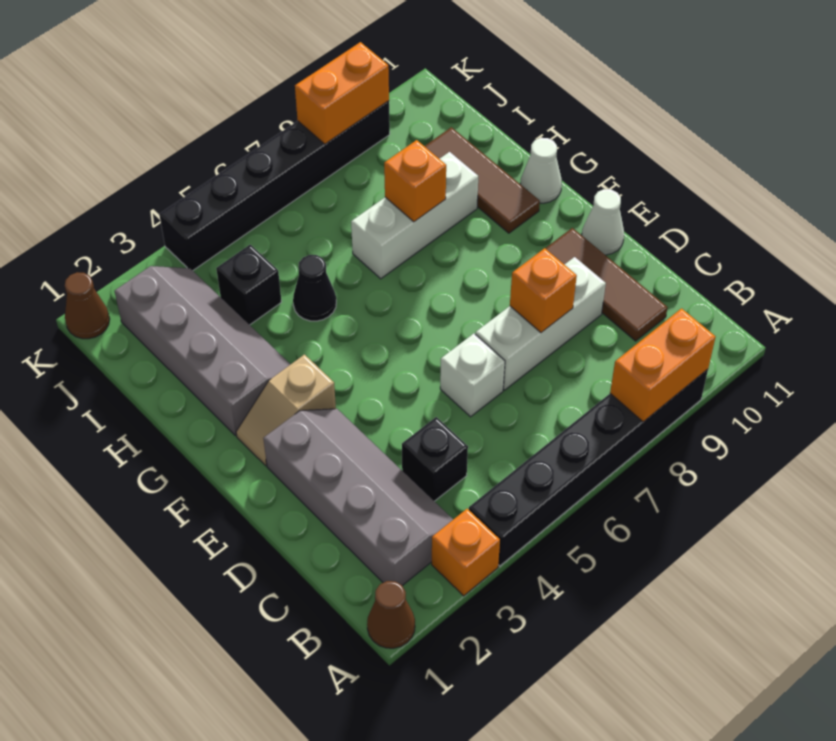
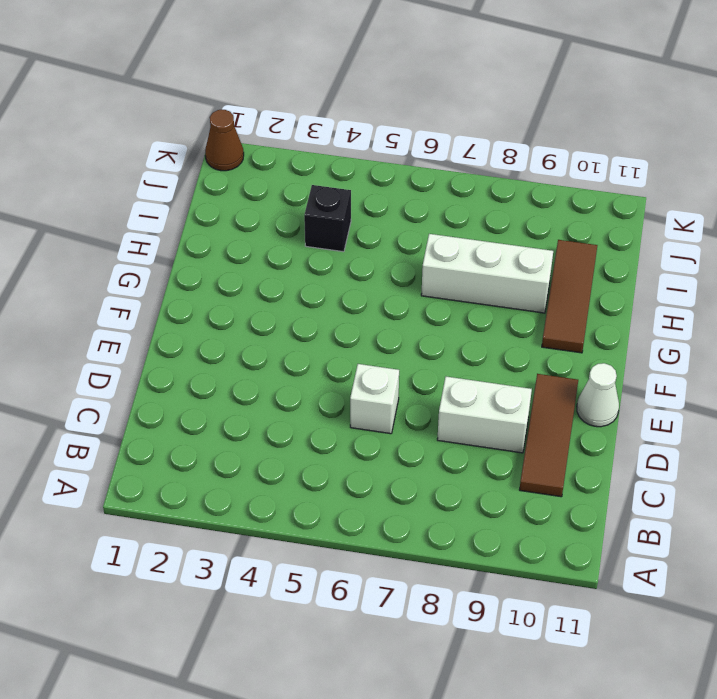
white 1x2 brick [437,377,532,453] -> white 1x3 brick [475,257,606,390]
none -> brown 1x1 cone [367,581,415,648]
none -> orange 1x1 brick [432,509,500,596]
none -> black 1x6 brick [469,369,708,566]

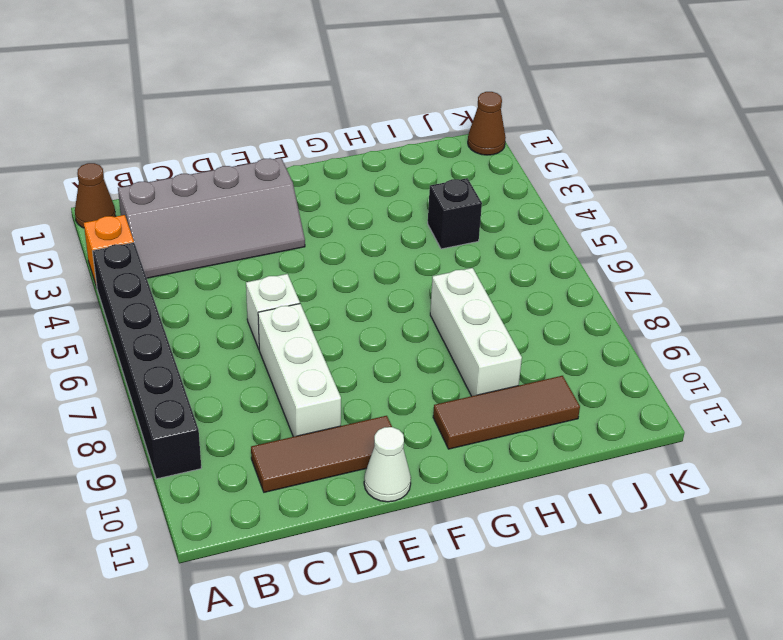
none -> black 1x1 brick [402,417,468,501]
none -> tan 1x2 slope [236,355,336,466]
none -> grey 2x4 slope [115,266,291,436]

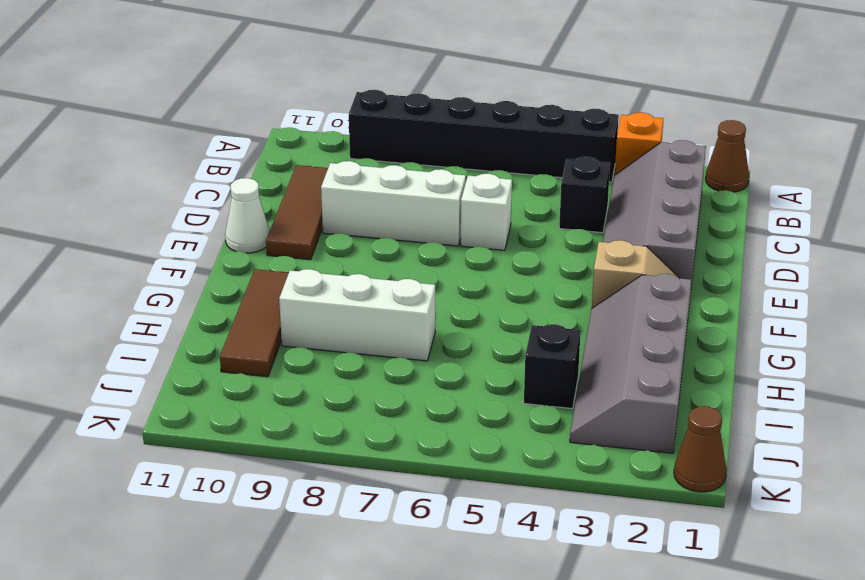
none -> white 1x1 cone [520,138,562,203]
none -> black 1x1 cone [293,255,336,321]
none -> black 1x6 brick [159,101,390,271]

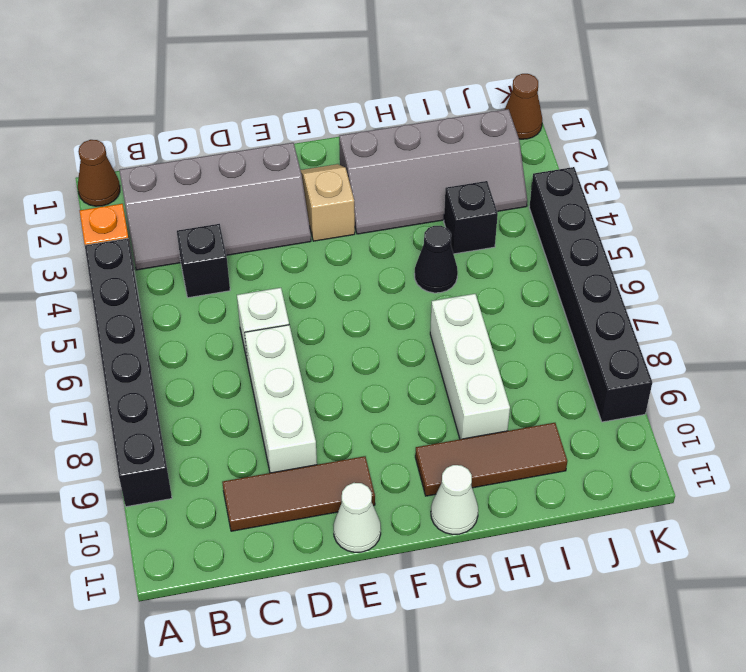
none -> orange 1x2 brick [610,308,716,422]
none -> orange 1x1 brick [510,248,577,333]
none -> orange 1x1 brick [384,140,446,222]

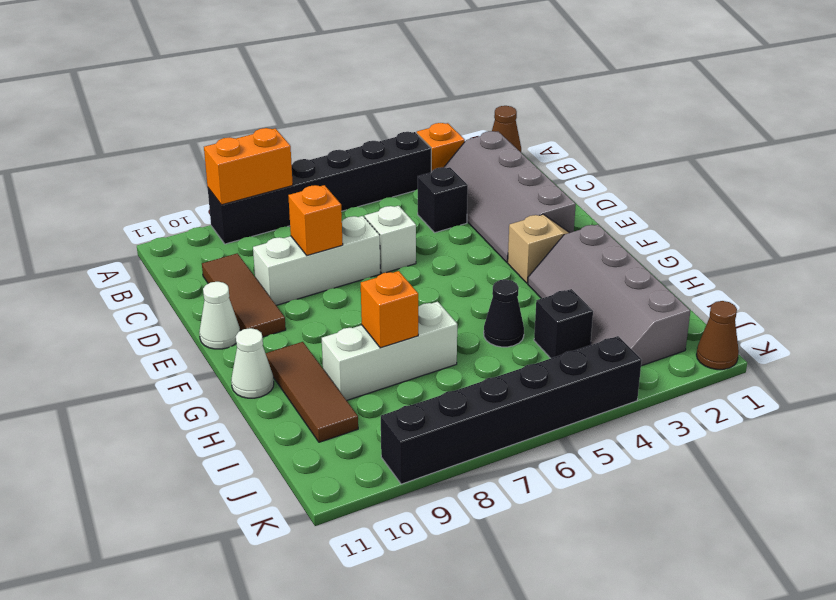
none -> orange 1x2 brick [295,42,389,144]

